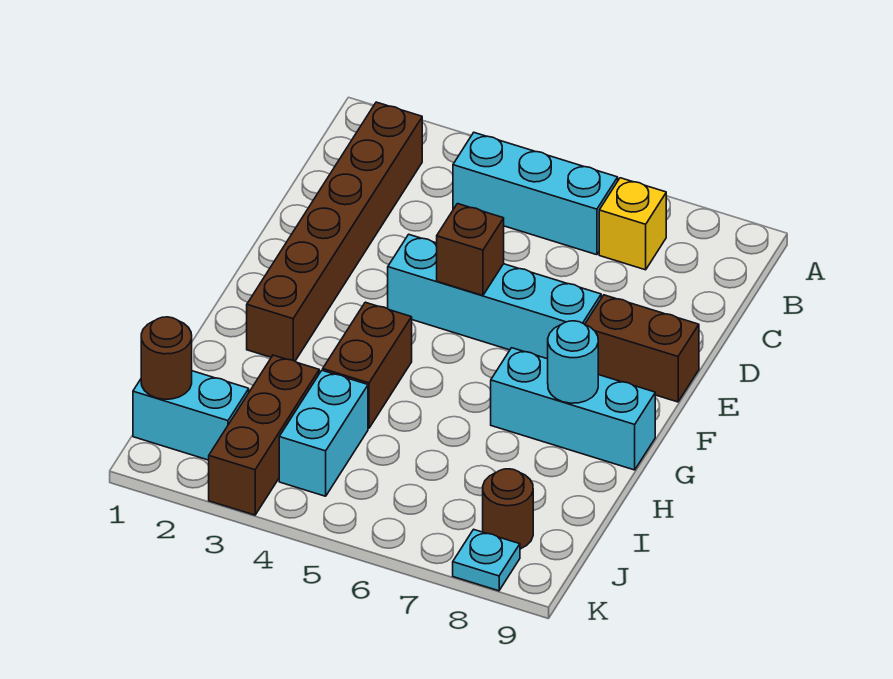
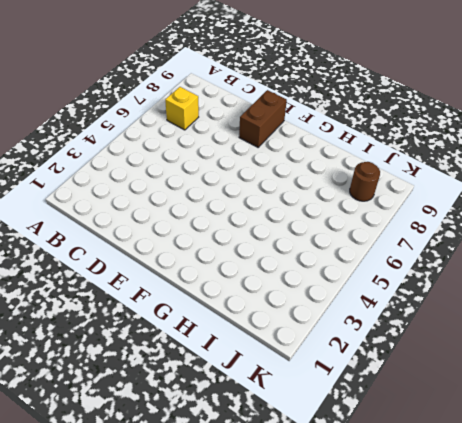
none -> brown 1x6 brick [247,102,422,361]
none -> cyan 1x3 brick [453,133,618,255]
none -> cyan 1x4 brick [388,234,601,359]

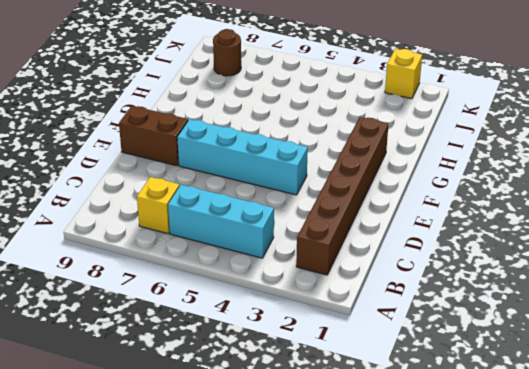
yellow 1x1 brick [385,49,422,99] -> none
none -> brown 1x2 brick [323,302,412,428]
none -> cyan 1x3 brick [491,348,655,470]
none -> brown 1x3 brick [209,355,319,515]

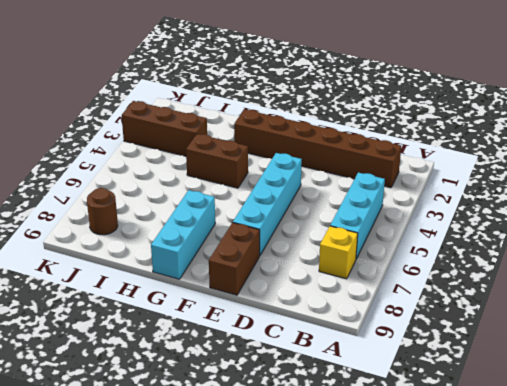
none -> cyan 1x2 brick [279,370,368,496]
none -> cyan 1x2 brick [133,371,249,460]
none -> cyan 1x1 plate [453,529,520,591]

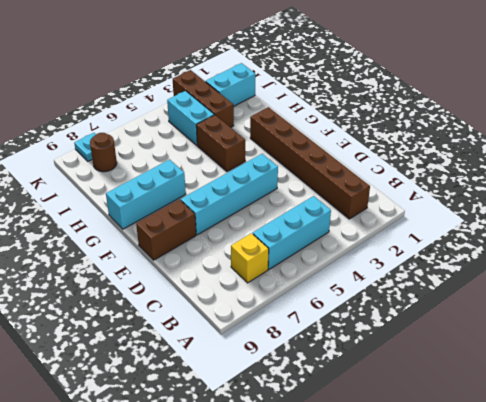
none -> brown 1x1 brick [437,204,504,296]
none -> cyan 1x1 round brick [548,321,598,403]
none -> brown 1x1 round brick [141,317,192,399]

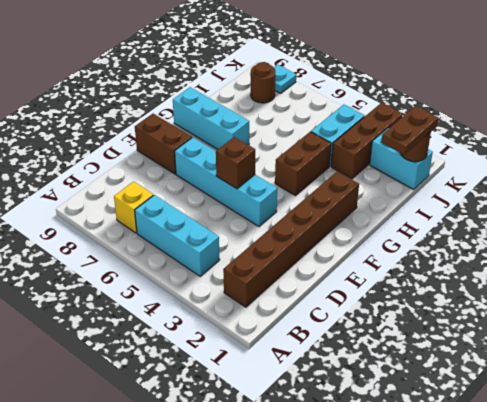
brown 1x2 plate [381,106,438,155] -> none
none -> cyan 1x1 round brick [548,321,598,403]

